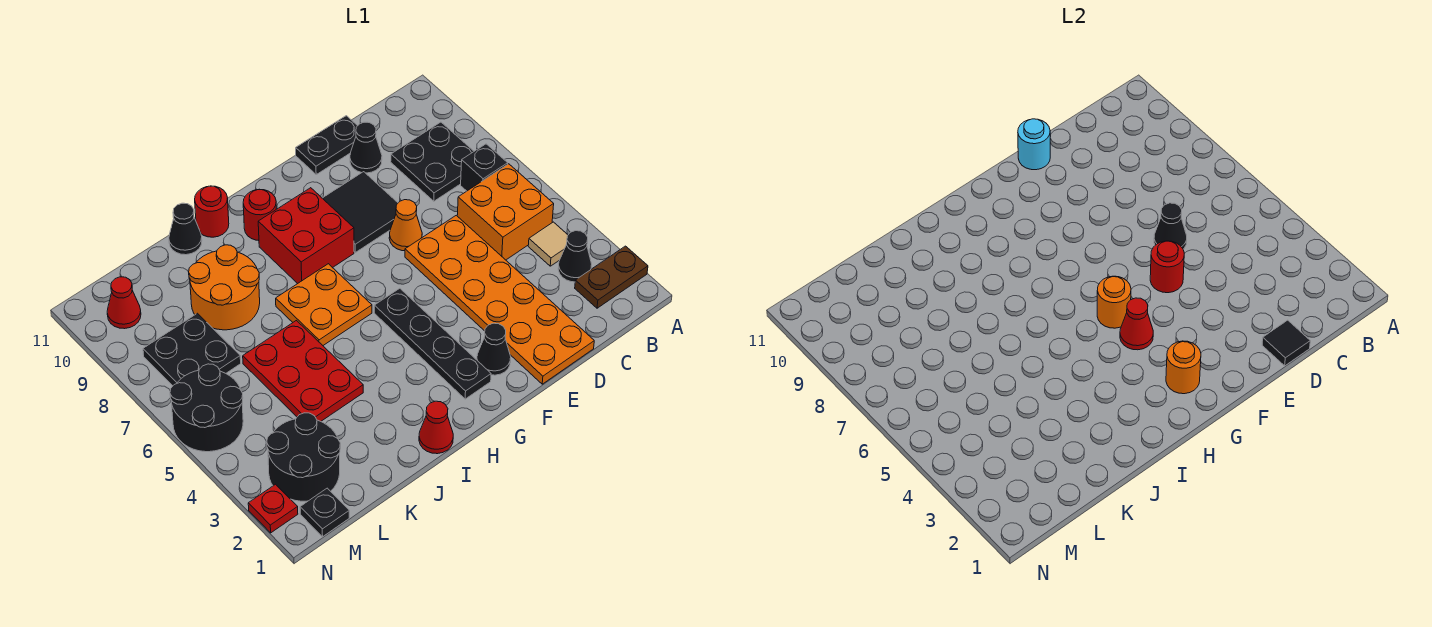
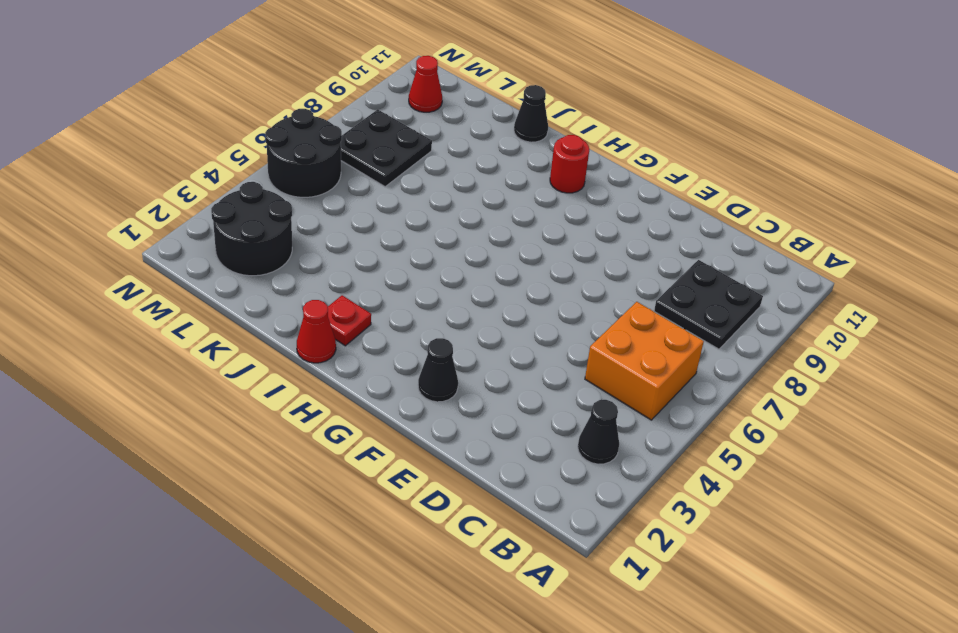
red 1x1 plate [328,295,371,346] -> red 1x1 plate moved to [248,484,298,533]
none -> brown 1x2 plate [575,246,648,308]
none -> tan 1x1 tile [528,222,568,266]
none -> black 1x1 brick [461,144,508,191]
none -> orange 2x6 plate [405,215,594,384]

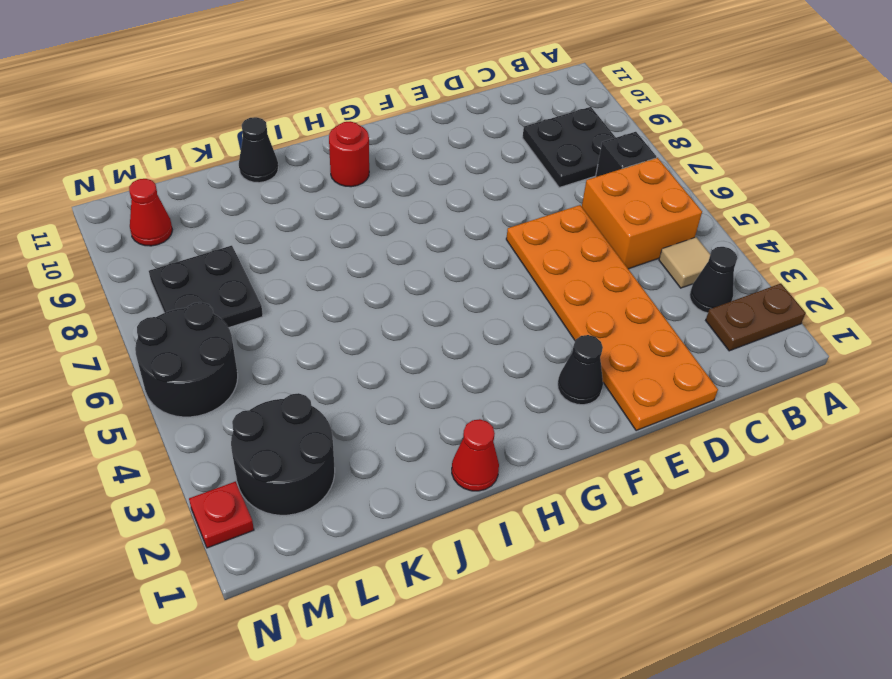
none -> black 1x1 cone [350,122,382,173]
none -> black 1x2 plate [296,116,357,174]
none -> orange 1x1 cone [389,200,422,251]
none -> black 2x2 tile [323,172,398,252]

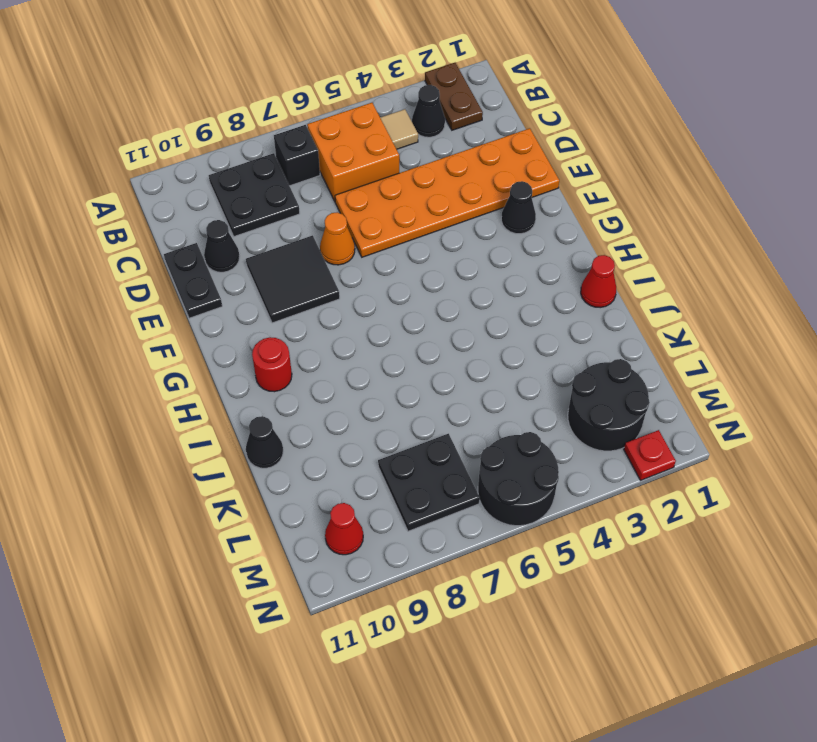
none -> black 1x4 plate [374,288,491,399]
none -> red 2x2 brick [258,188,354,284]
none -> orange 2x2 plate [276,264,372,345]
none -> red 1x1 round brick [195,186,229,237]

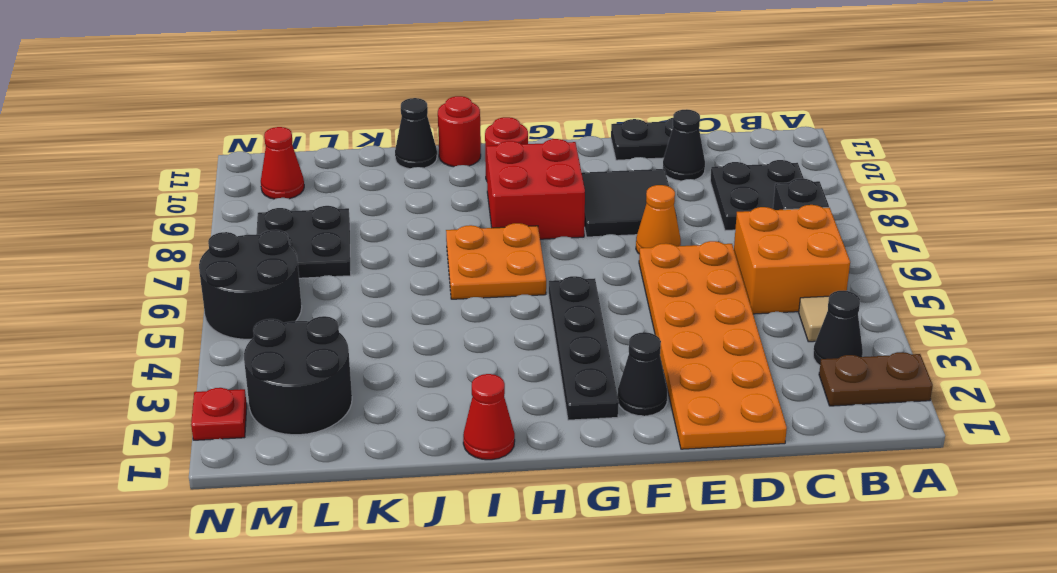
none -> red 2x3 plate [243,321,363,421]
none -> orange 2x2 round brick [189,245,260,330]
none -> black 1x1 plate [300,488,349,537]
none -> black 1x1 tile [1262,320,1310,366]

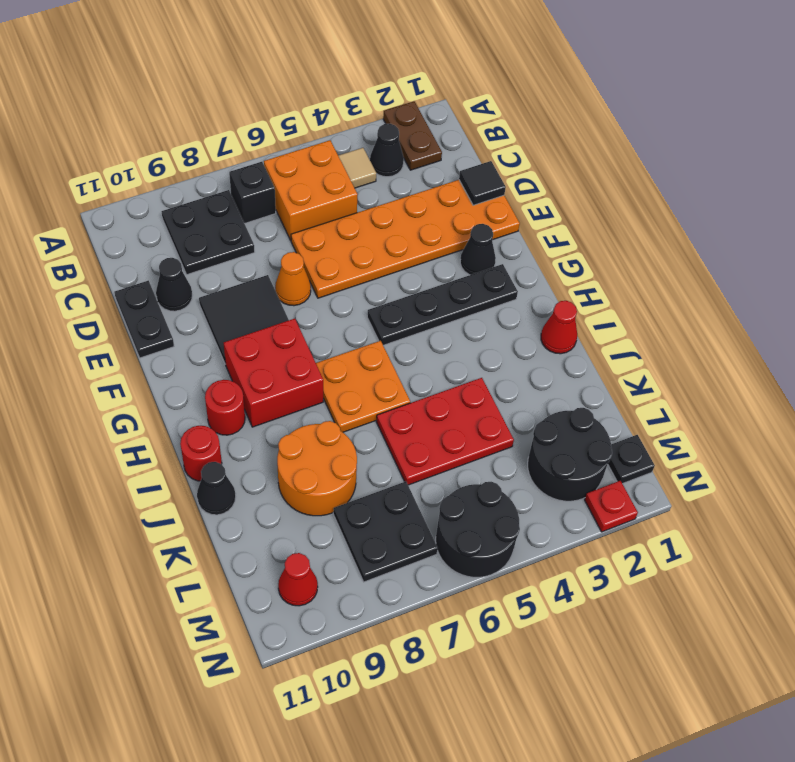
none -> black 1x1 cone [1154,203,1187,249]
none -> red 1x1 round brick [1150,241,1184,293]
none -> cyan 1x1 round brick [1018,119,1050,170]
none -> orange 1x1 round brick [1166,341,1201,394]

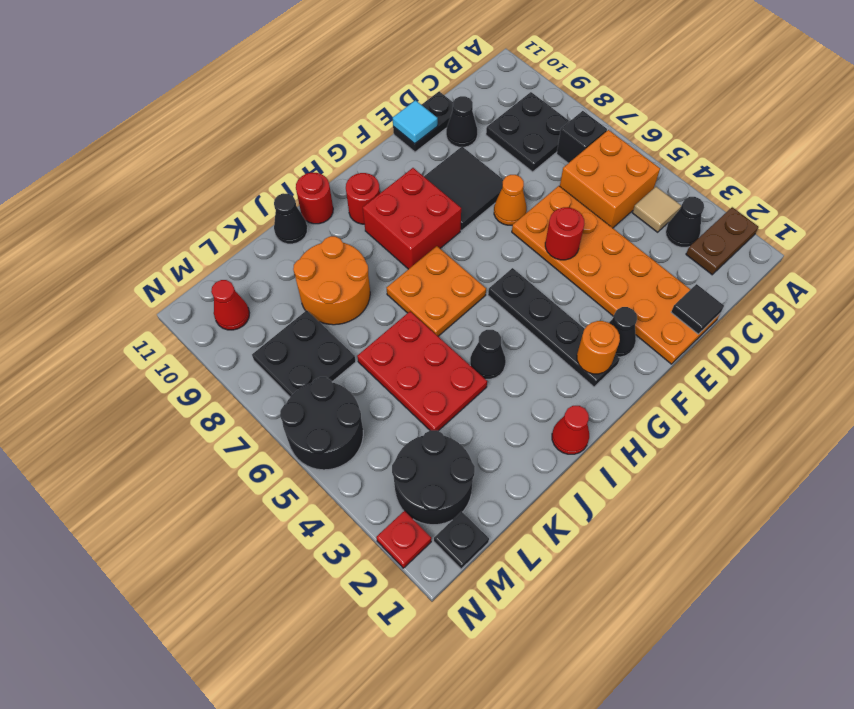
cyan 1x1 tile [393,100,438,144] -> cyan 1x1 round brick [1018,119,1050,170]
black 1x1 cone [470,330,506,379] -> black 1x1 cone moved to [1154,203,1187,249]
none -> red 1x1 cone [1120,298,1153,350]
none -> orange 1x1 round brick [1097,276,1131,328]

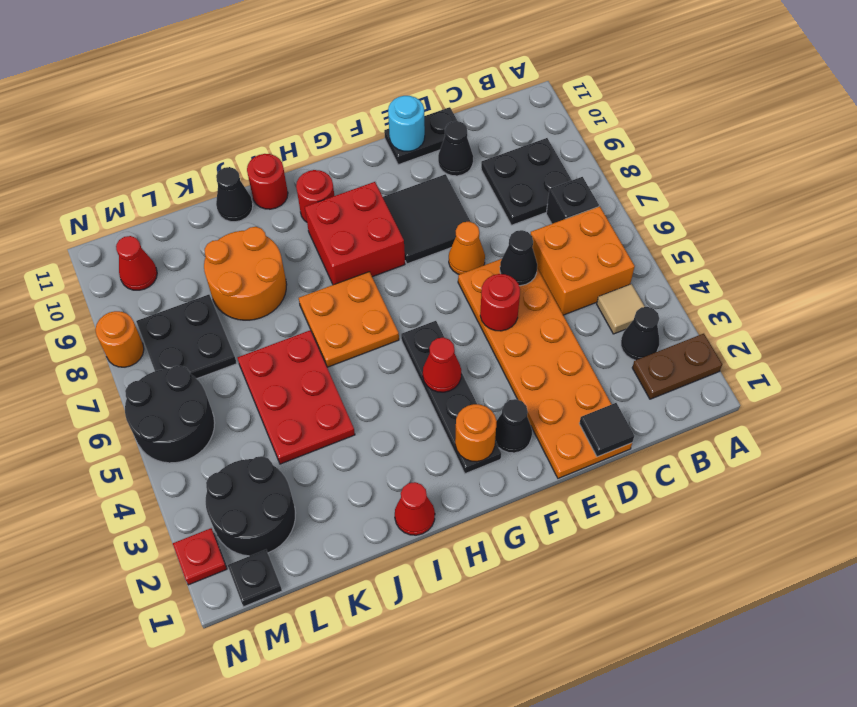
orange 1x1 round brick [95,311,144,367] -> orange 1x1 round brick moved to [1097,276,1131,328]

